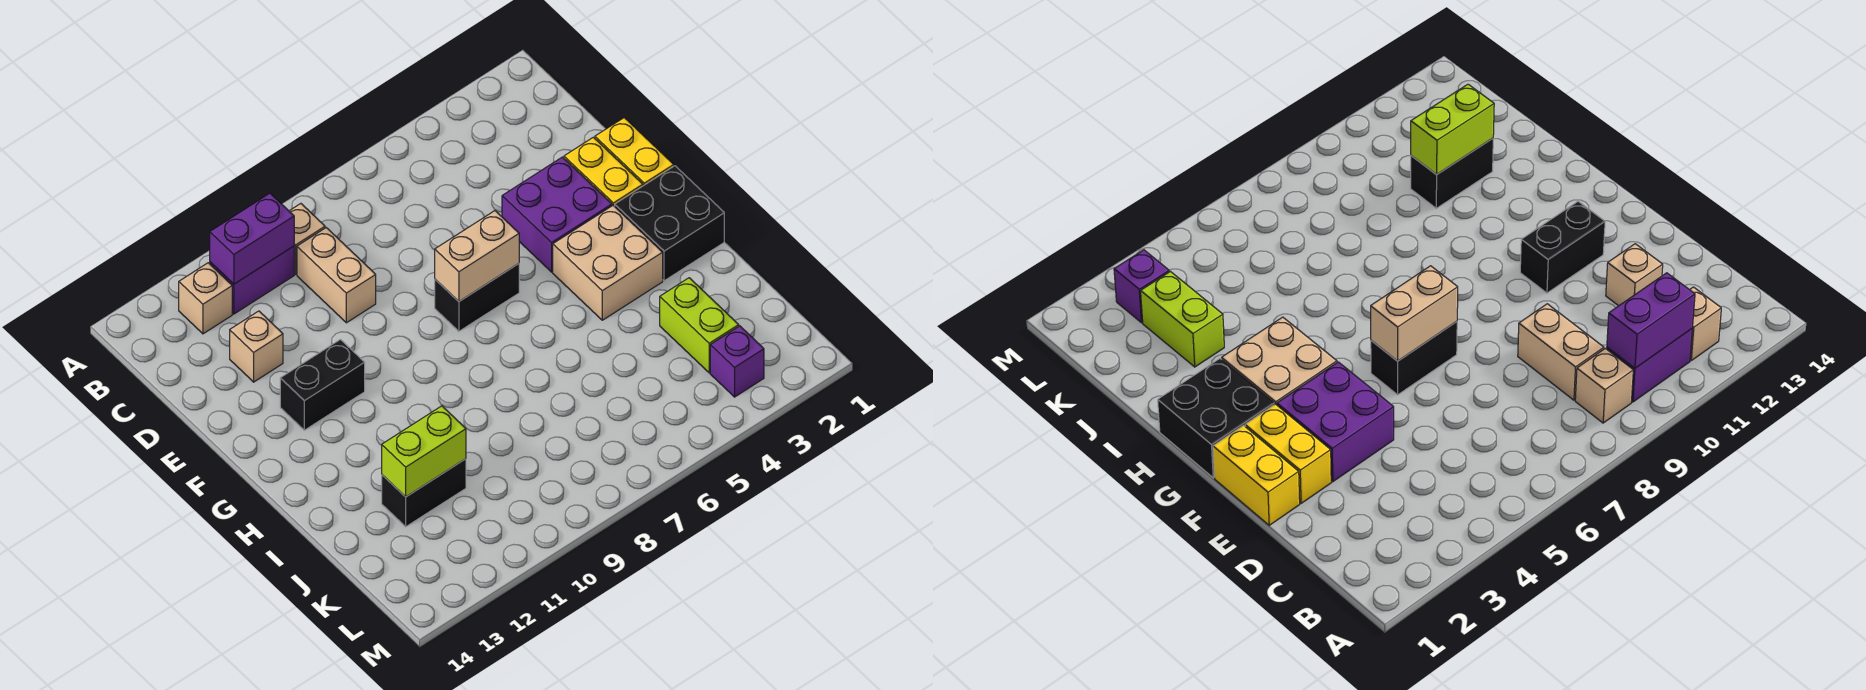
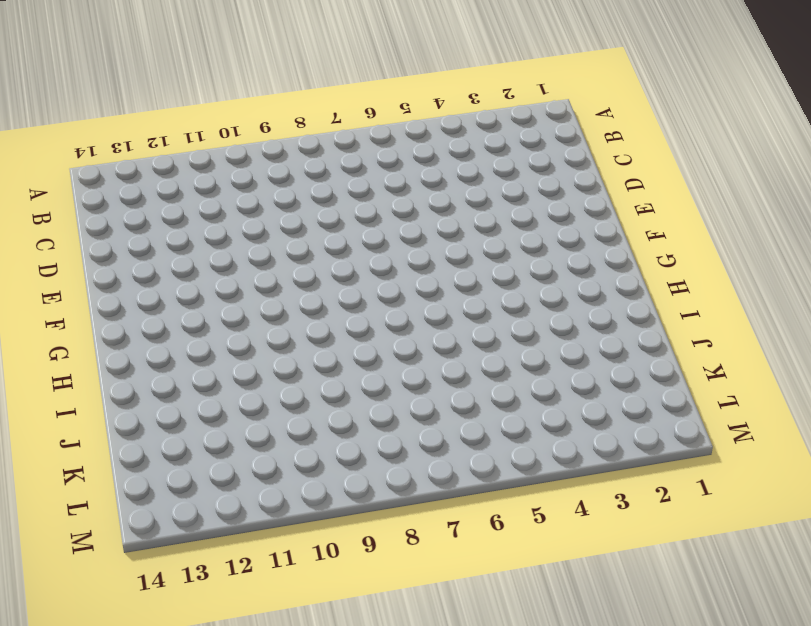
none -> tan 1x1 brick [289,204,325,274]
none -> purple 1x2 brick [210,246,294,314]
none -> tan 1x1 brick [179,263,232,334]

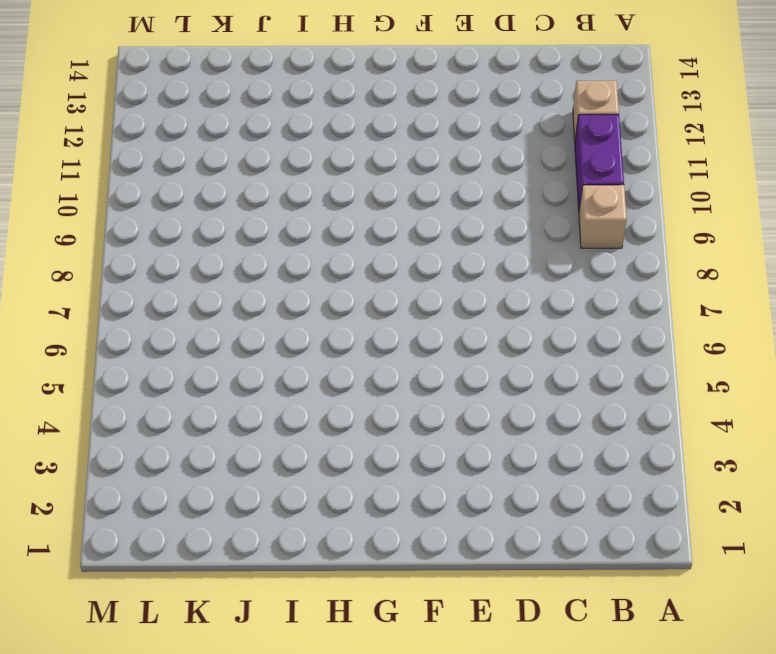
none -> tan 1x2 brick [297,228,376,323]
none -> tan 1x1 brick [230,311,283,382]
none -> yellow 1x2 brick [595,118,674,186]

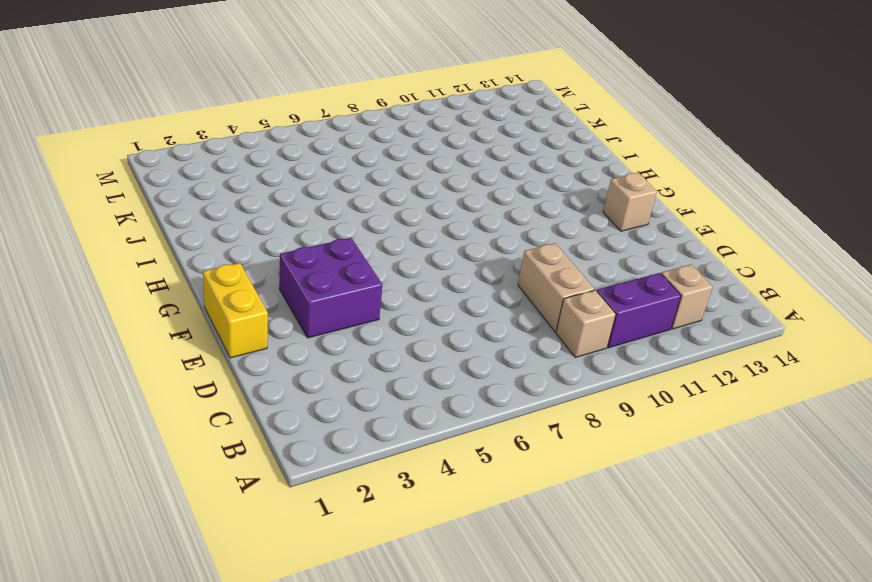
tan 1x1 brick [603,173,657,231] -> tan 1x1 brick moved to [230,311,283,382]
none -> yellow 1x2 brick [564,137,643,206]
none -> black 1x2 brick [435,264,519,331]
none -> black 1x2 brick [280,340,365,430]

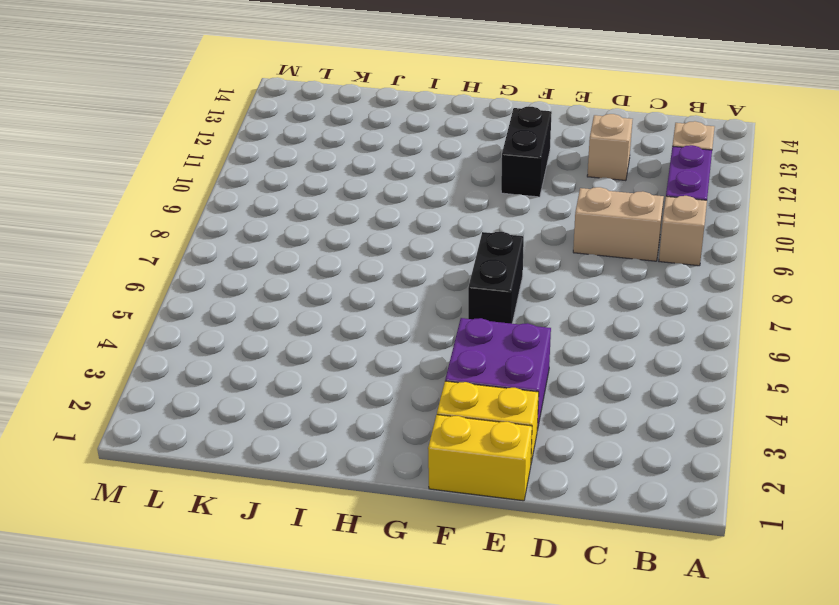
none -> black 2x2 brick [615,166,724,281]
none -> tan 2x2 brick [553,206,663,320]
none -> lime 1x2 brick [660,278,739,373]

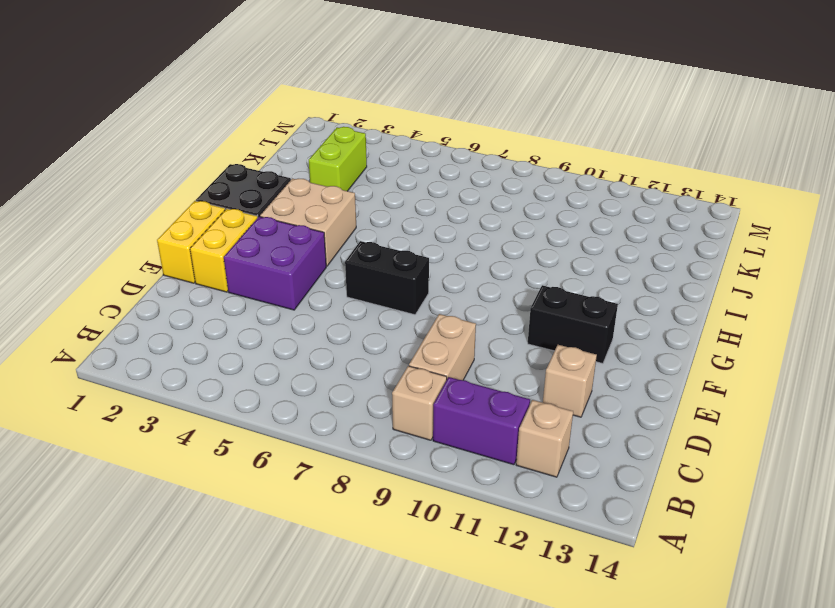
none -> black 1x2 brick [382,459,466,527]
none -> purple 1x1 brick [710,326,764,397]
none -> purple 1x2 brick [210,193,294,284]

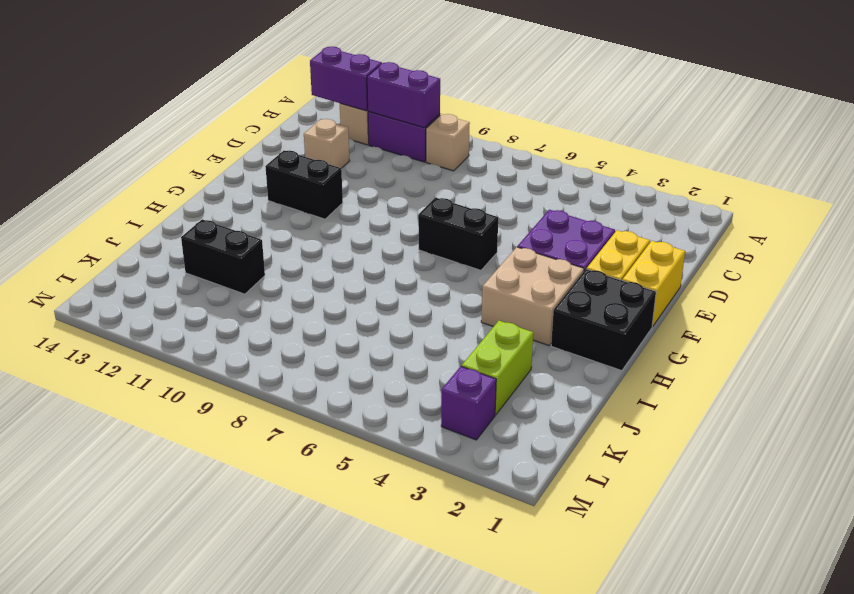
purple 1x2 brick [310,46,382,111] -> none
none -> tan 1x2 brick [297,228,376,323]
none -> tan 1x2 brick [435,211,519,301]
none -> lime 1x2 brick [382,406,466,497]

